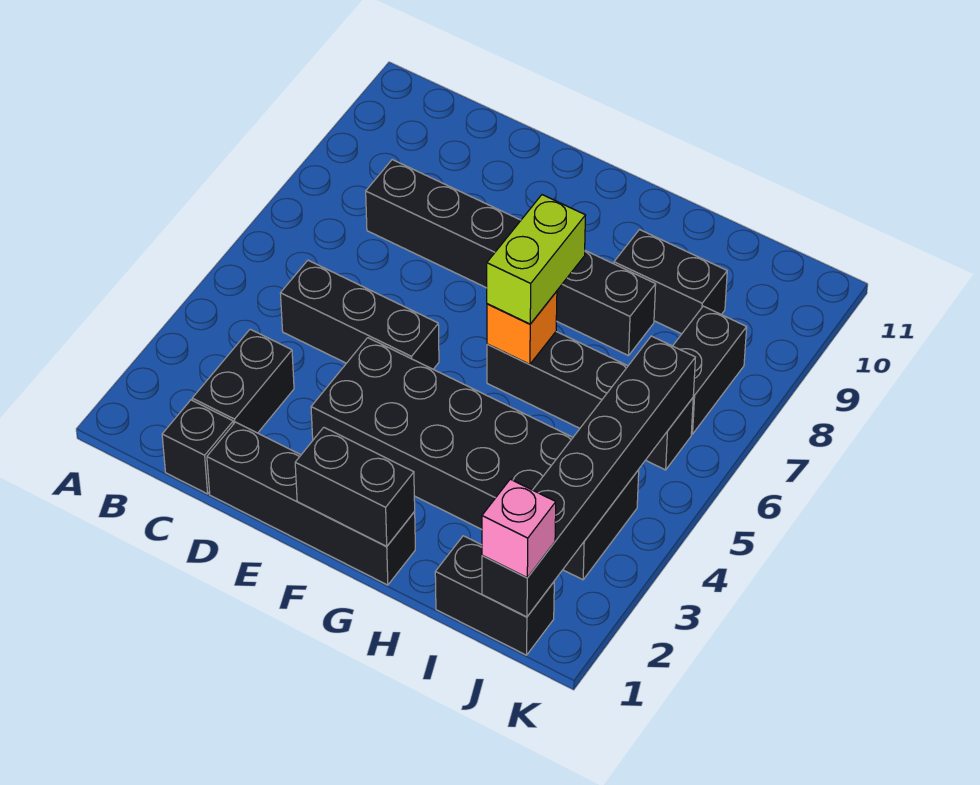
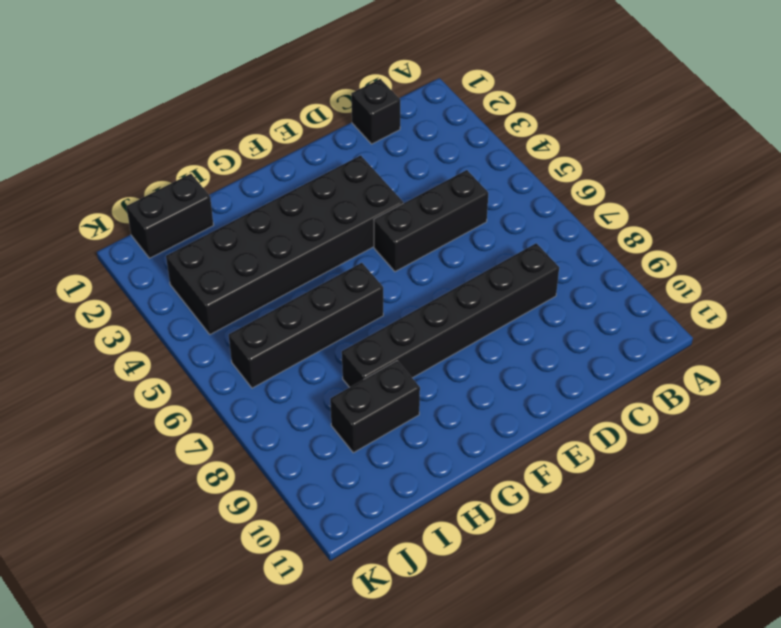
none -> black 1x2 brick [192,329,294,433]
none -> black 1x4 brick [207,422,415,585]
none -> black 1x2 brick [673,306,747,434]

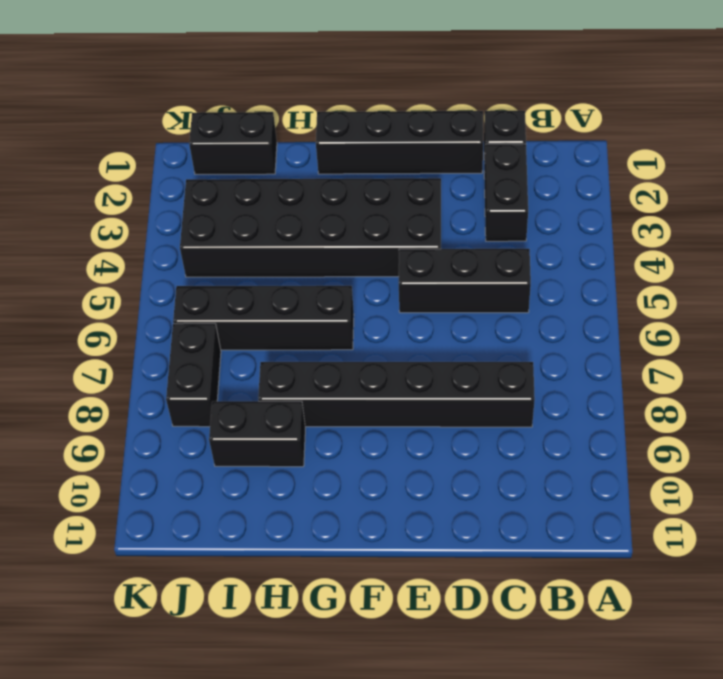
none -> black 1x2 brick [295,427,415,546]
none -> orange 1x1 brick [487,291,557,365]
none -> black 1x6 brick [482,336,695,617]

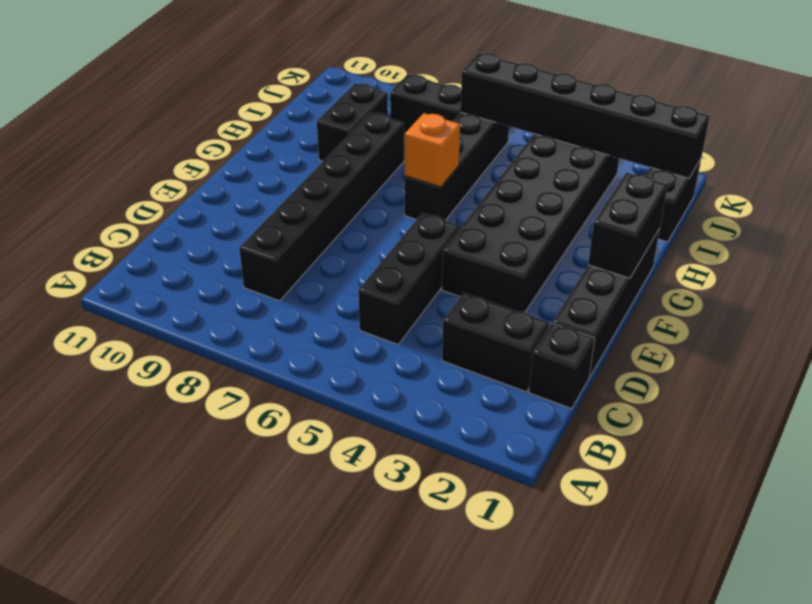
none -> lime 1x2 brick [487,195,586,324]
none -> pink 1x1 brick [482,479,556,578]

